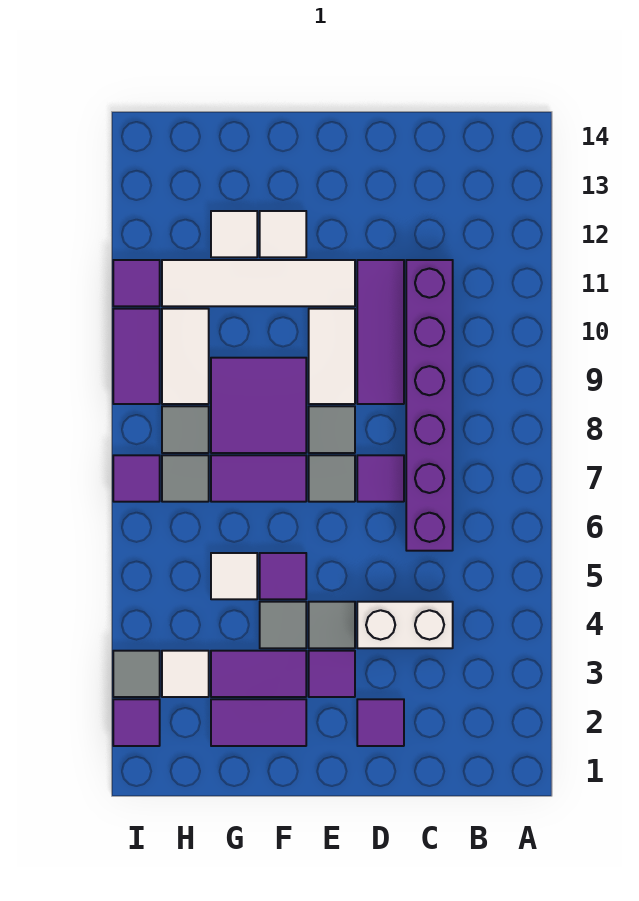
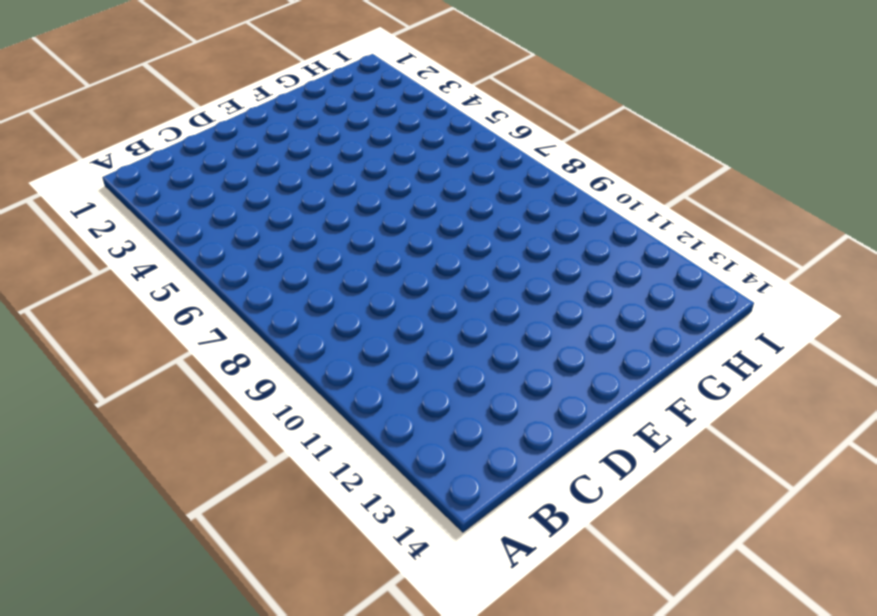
none -> white 1x2 brick [357,602,453,648]
none -> purple 1x6 brick [406,260,453,551]
none -> purple 1x1 tile [357,699,404,746]

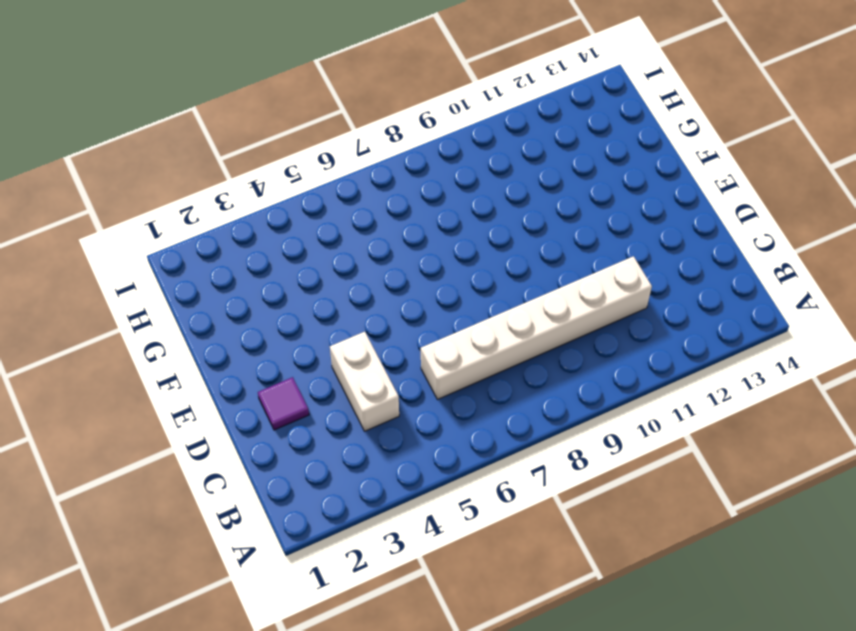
white 1x6 brick [421,256,652,400] -> purple 1x6 brick [406,260,453,551]
none -> purple 1x1 tile [357,455,404,502]
none -> purple 1x3 tile [357,260,404,404]
none -> purple 1x1 tile [309,651,355,697]

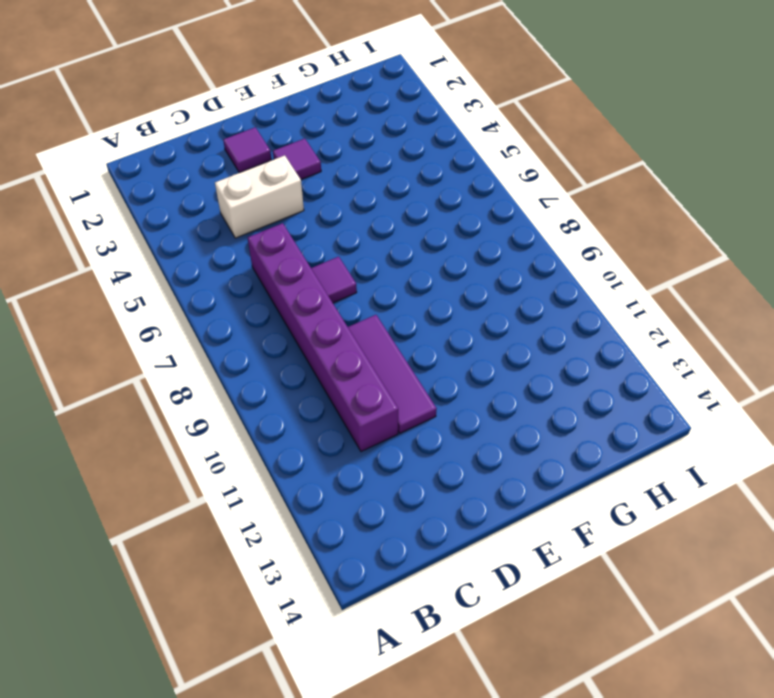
none -> grey 1x1 tile [309,602,355,648]
none -> grey 1x1 tile [309,455,355,502]
none -> grey 1x1 tile [309,406,355,453]

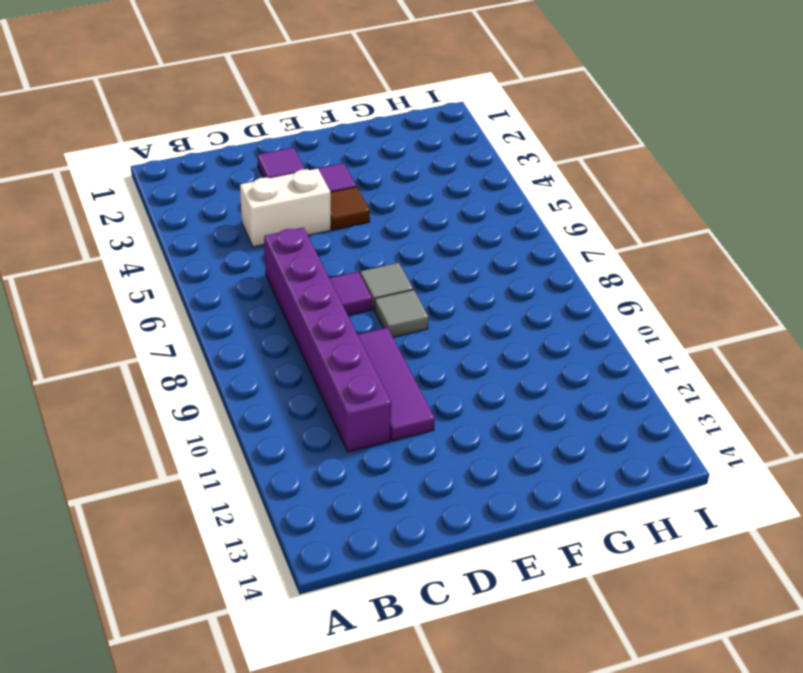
brown 1x1 tile [331,187,370,230] -> grey 1x1 tile [309,602,355,648]
none -> white 1x2 tile [309,309,355,404]
none -> white 1x4 tile [162,260,355,306]
none -> purple 1x2 tile [211,699,306,746]

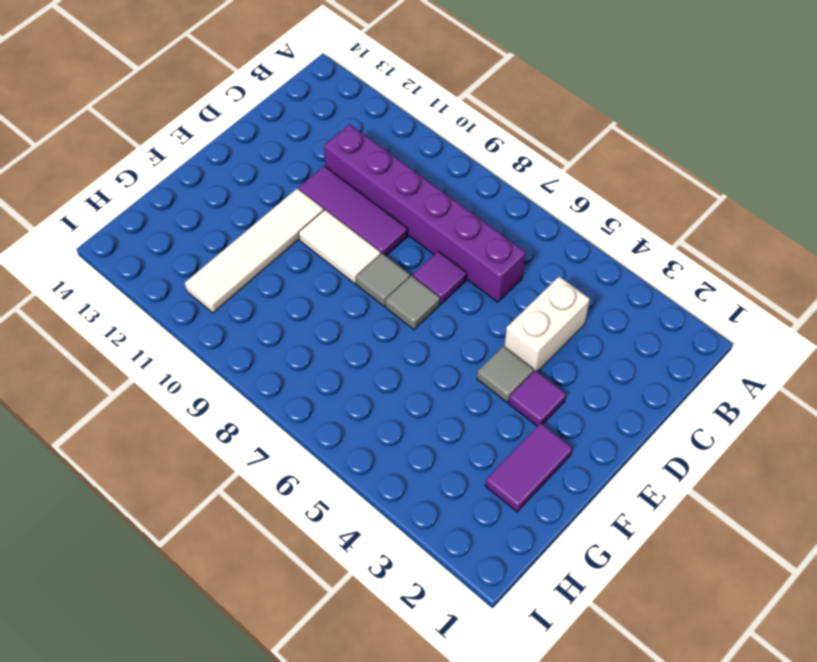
none -> purple 1x1 tile [357,699,404,746]
none -> purple 1x2 tile [211,651,306,697]
none -> grey 1x1 tile [260,602,306,648]

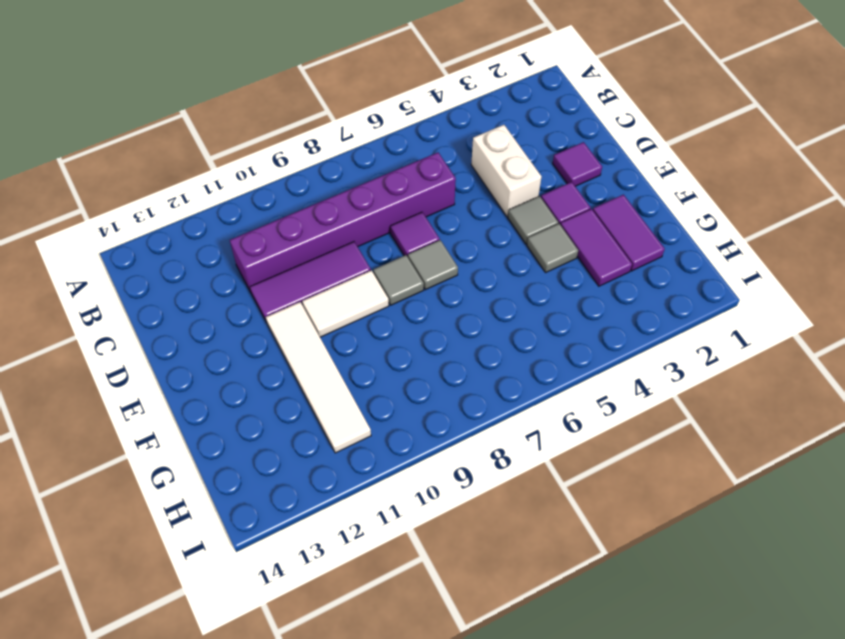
none -> purple 1x1 tile [260,553,306,599]
none -> purple 1x2 tile [211,455,306,502]
none -> purple 2x2 tile [211,358,306,453]

